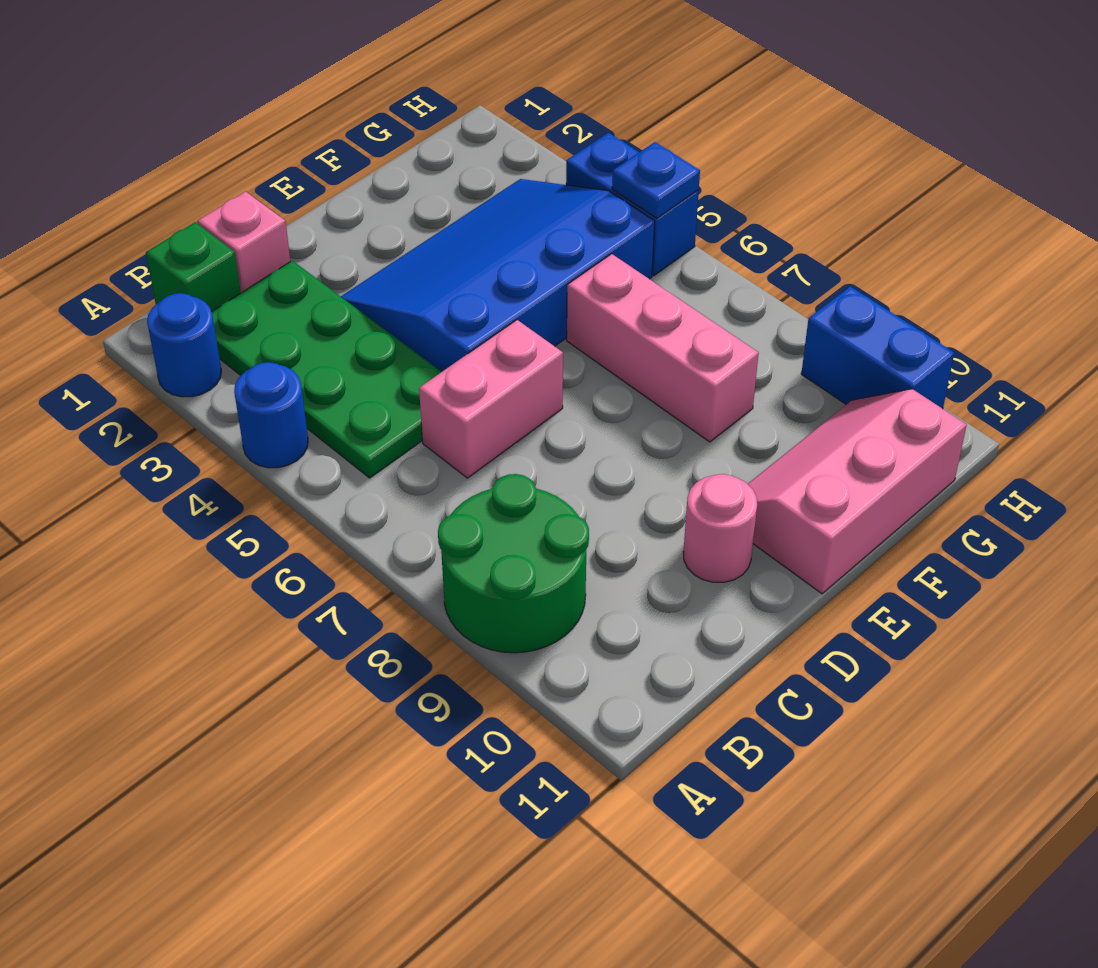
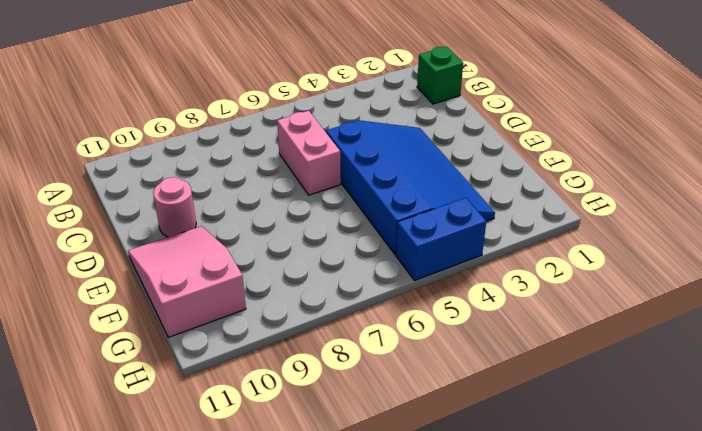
pink 2x3 slope [128,226,246,337] -> pink 2x3 slope turned to [748,389,967,594]
none -> blue 1x1 round brick [147,293,221,397]
none -> blue 1x1 round brick [234,362,308,468]
none -> green 2x2 round brick [438,474,589,653]

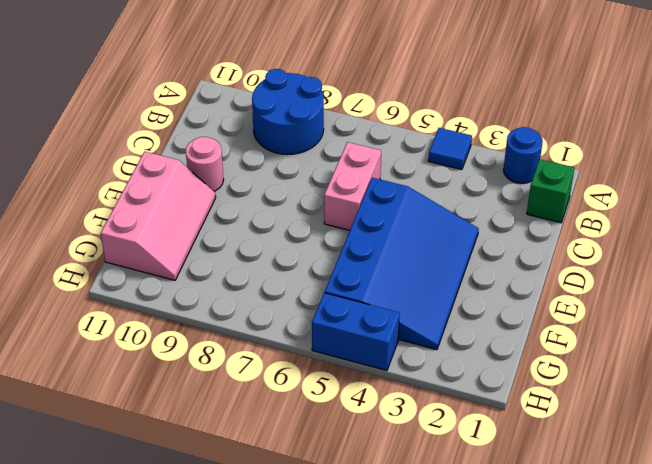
blue 1x1 tile [428,128,472,170] -> blue 1x1 round brick [234,362,308,468]
blue 2x2 round brick [252,69,324,154] -> green 2x2 round brick [438,474,589,653]
none -> green 2x4 plate [212,261,441,478]
none -> pink 1x1 brick [198,191,290,293]
none -> pink 1x3 brick [567,254,759,442]

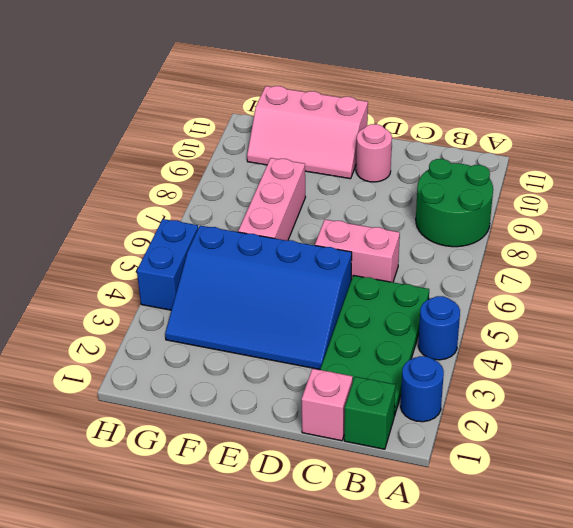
none -> blue 1x2 brick [801,287,954,409]
none -> blue 1x1 plate [612,142,700,218]

